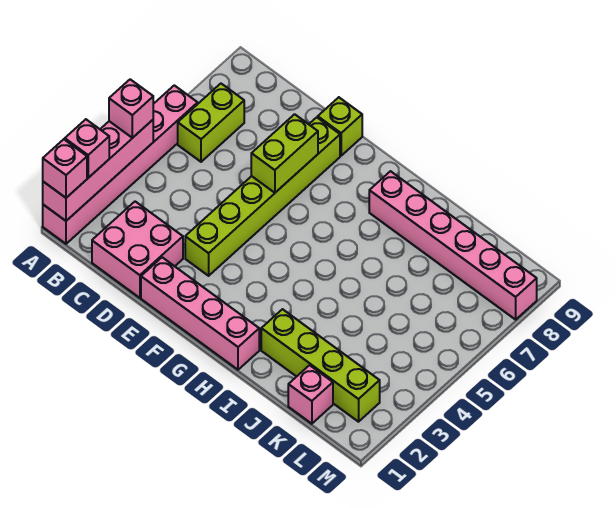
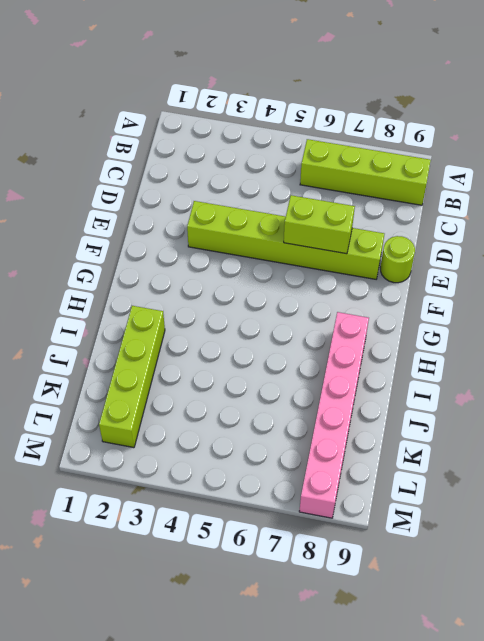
lime 1x4 brick [300,139,431,205] -> lime 1x2 brick [178,84,244,162]
lime 1x1 round brick [381,236,415,283] -> lime 1x1 brick [318,97,362,156]
none -> pink 1x6 brick [43,85,198,244]
none -> pink 2x2 brick [92,202,183,298]
none -> pink 1x4 brick [141,257,259,370]

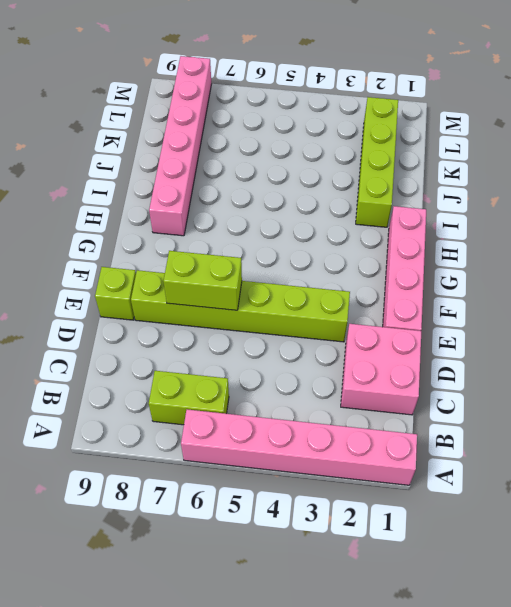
none -> pink 1x1 brick [288,365,333,424]
none -> pink 1x4 brick [43,120,153,221]
none -> pink 1x1 brick [43,139,87,198]

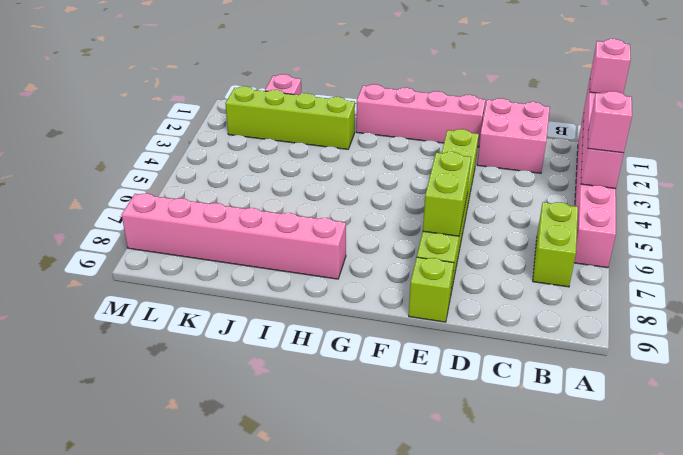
none -> pink 1x1 brick [65,119,109,178]

